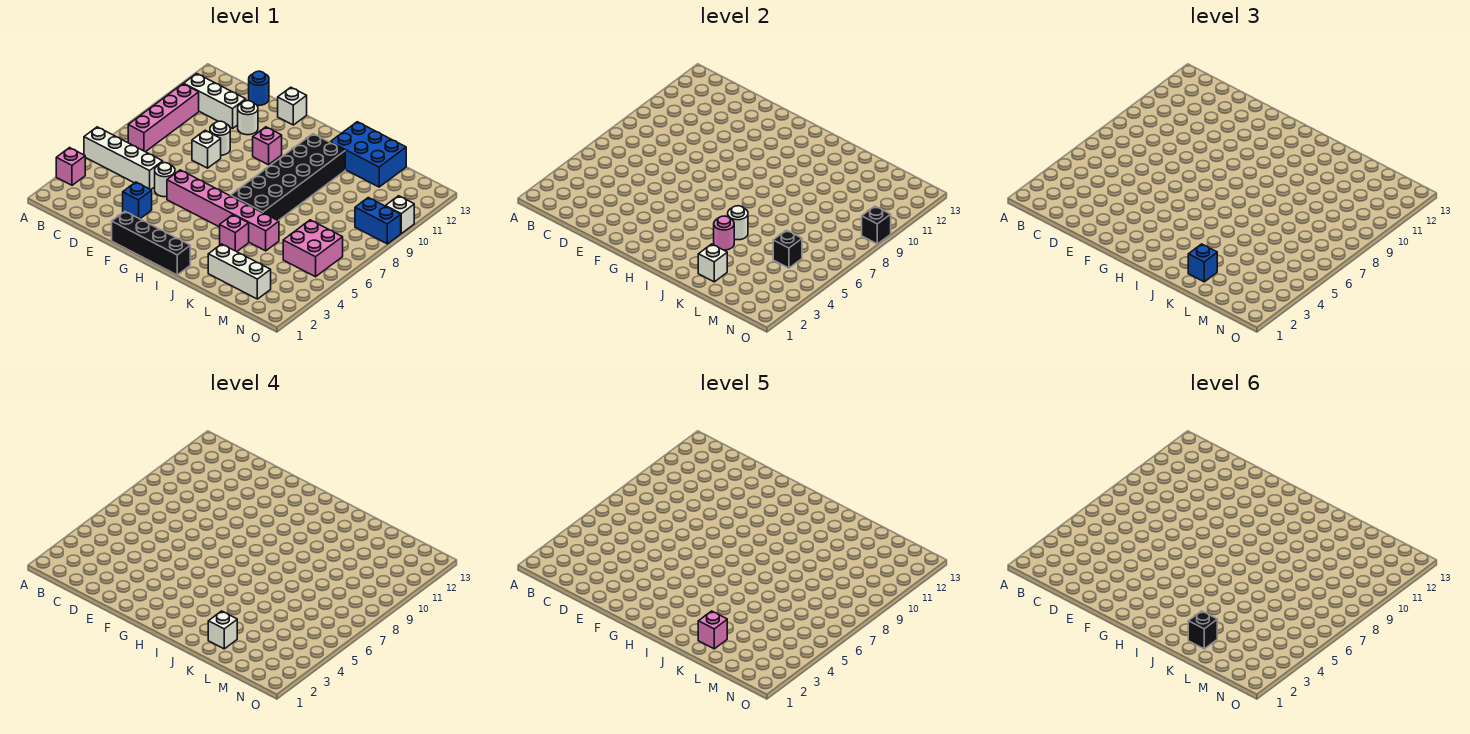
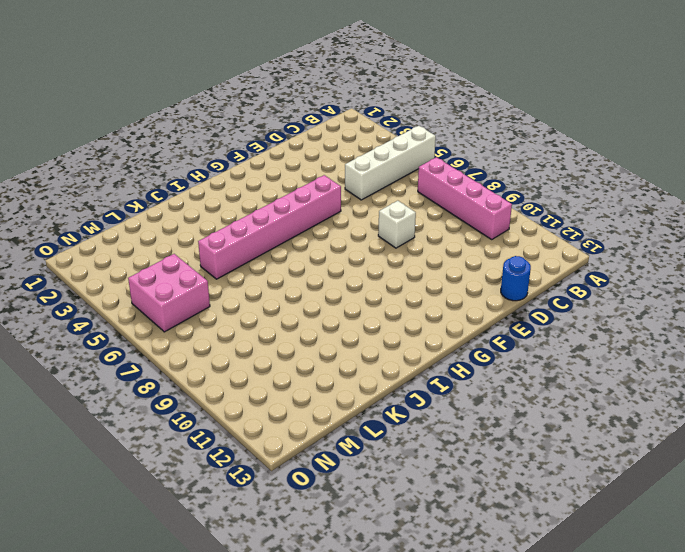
none -> pink 1x1 brick [56,148,85,185]
none -> white 1x3 brick [184,74,246,129]
none -> blue 1x1 brick [123,182,152,219]
none -> white 1x1 round brick [155,163,175,197]

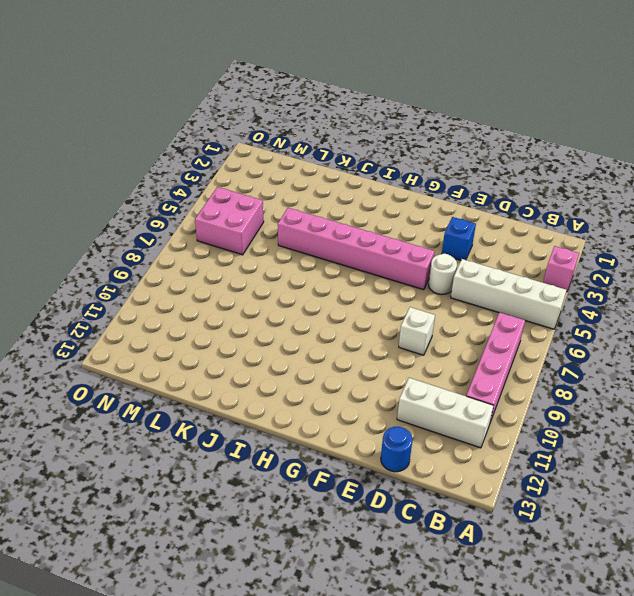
none -> white 1x1 round brick [210,121,230,155]
none -> white 1x1 round brick [238,101,258,135]
none -> black 1x4 brick [112,211,190,275]
none -> white 1x1 brick [278,87,307,125]

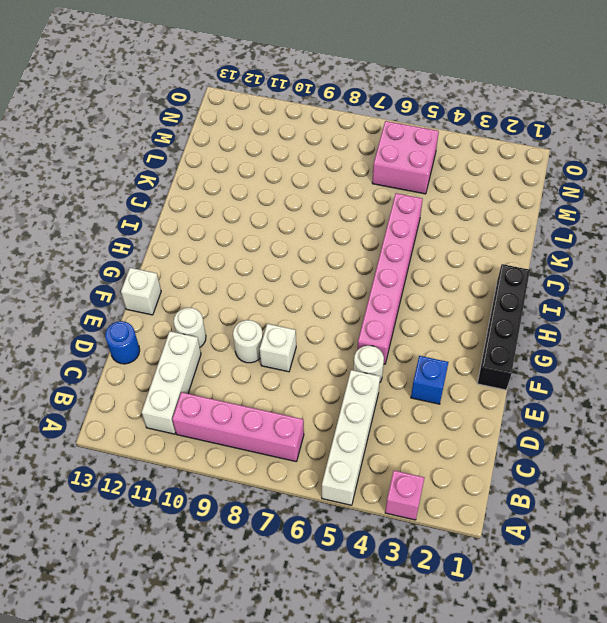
none -> pink 1x1 brick [253,127,282,165]
none -> black 2x6 brick [231,134,345,221]
none -> pink 1x1 brick [220,215,249,252]
none -> blue 2x3 brick [330,122,406,187]

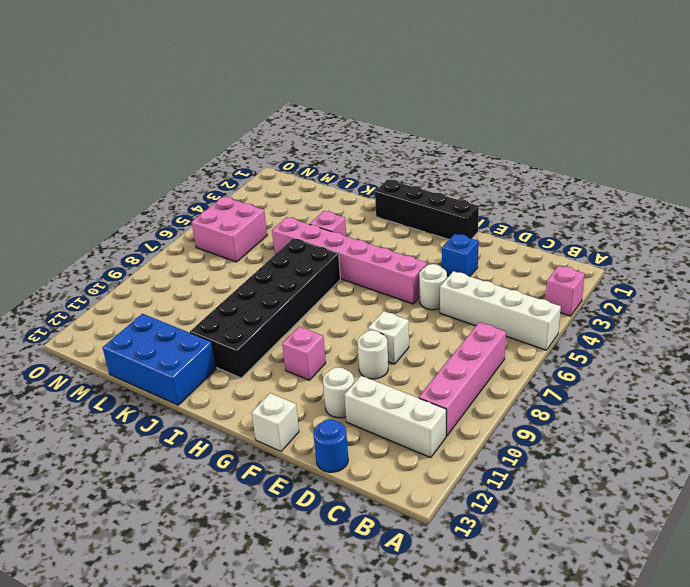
none -> white 1x3 brick [208,244,271,299]
none -> blue 1x2 brick [355,198,401,244]
none -> white 1x1 brick [386,196,414,233]
none -> pink 1x1 round brick [714,216,734,250]

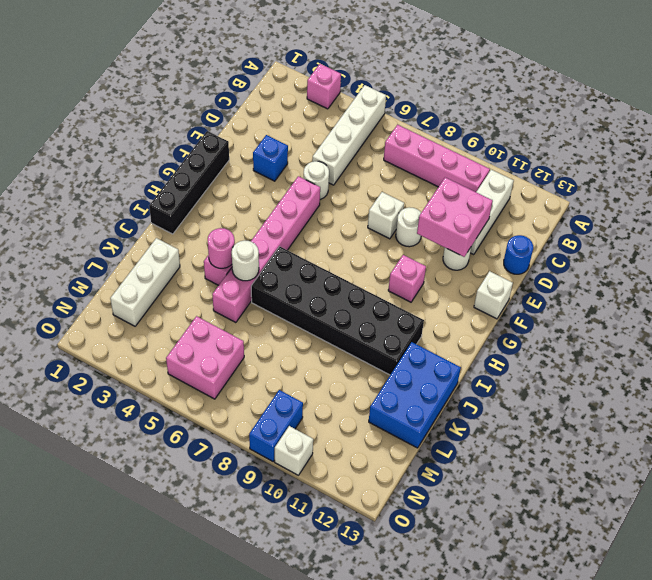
pink 2x2 brick [417,177,493,257] -> none
none -> white 1x1 brick [698,244,727,282]
none -> black 1x1 brick [773,230,802,268]
none -> black 1x1 brick [862,206,891,244]
none -> blue 1x1 brick [1188,244,1217,282]

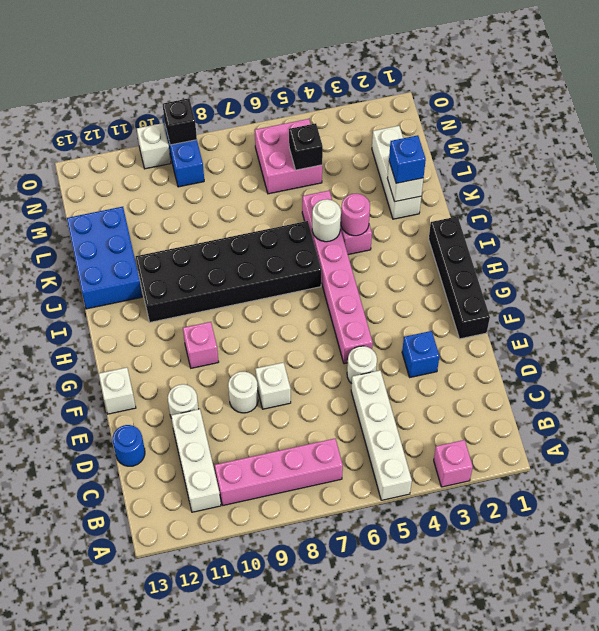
none -> white 1x1 brick [208,611,237,649]
none -> pink 1x1 brick [698,611,727,649]
none -> black 1x1 brick [1188,611,1217,649]

